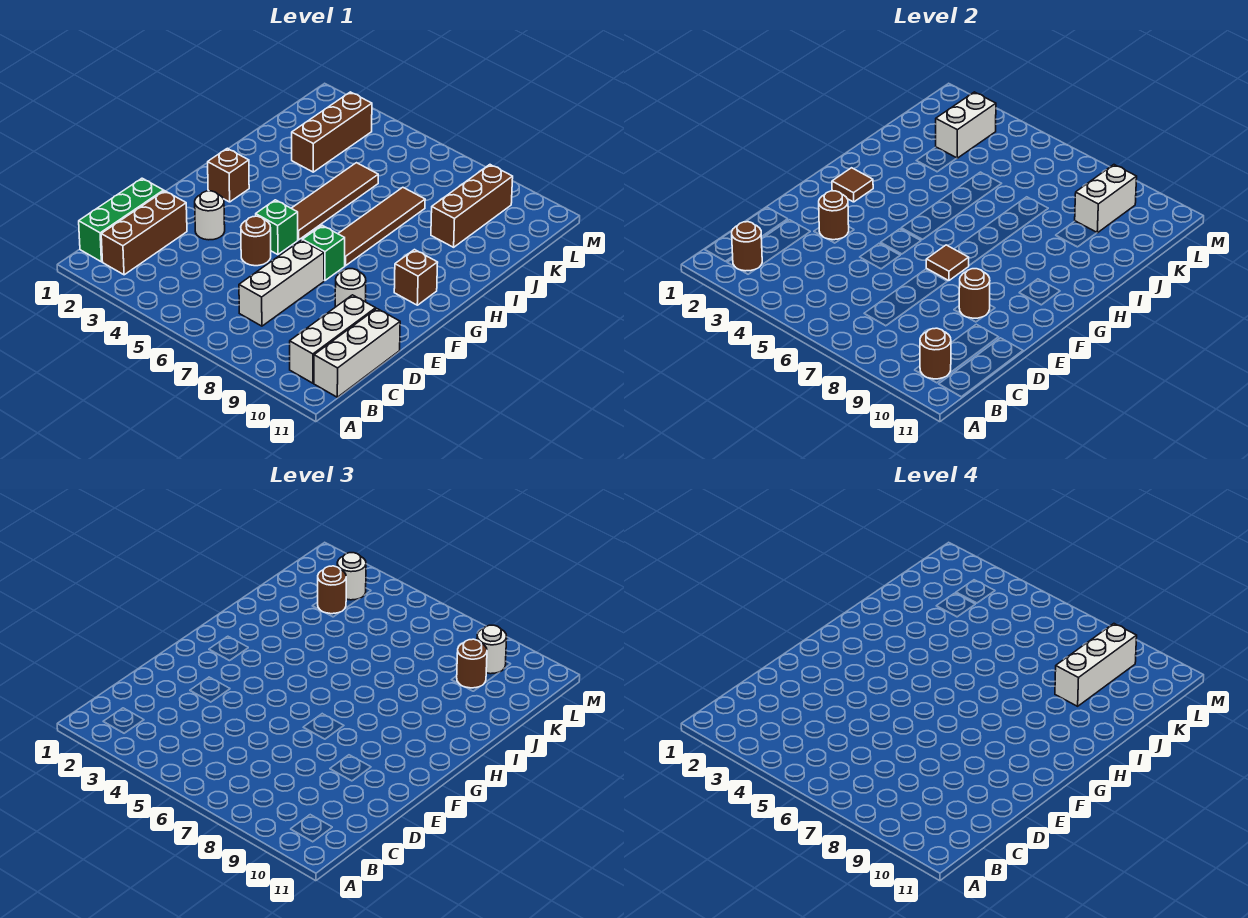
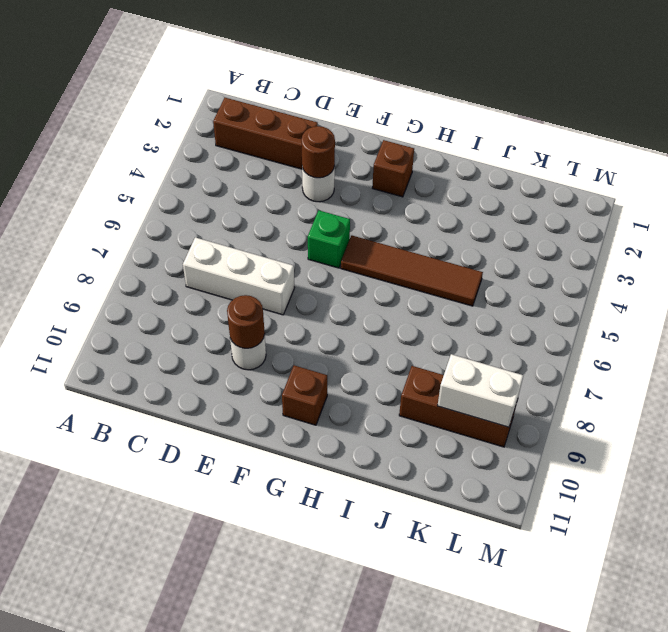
none -> green 1x3 brick [79,178,164,262]
none -> white 1x3 brick [290,295,376,383]
none -> white 1x3 brick [314,309,400,397]

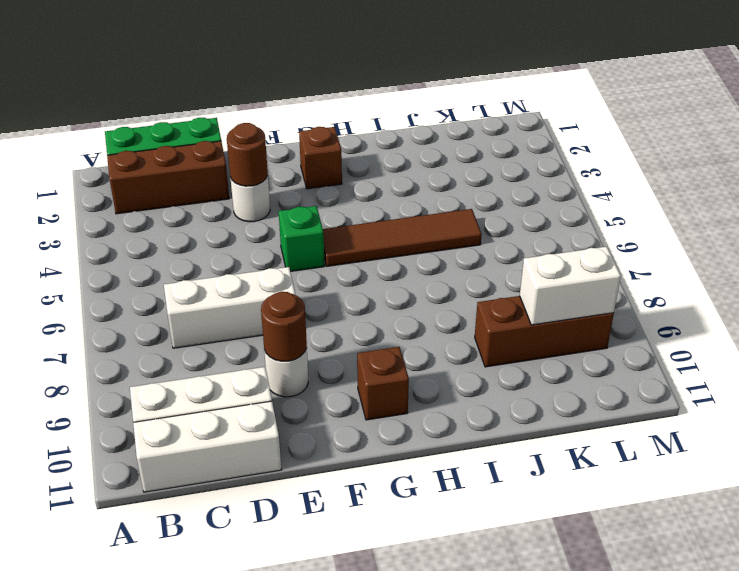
none -> brown 1x1 round brick [241,216,271,266]
none -> green 1x1 brick [302,225,345,281]
none -> brown 1x4 tile [338,187,425,266]

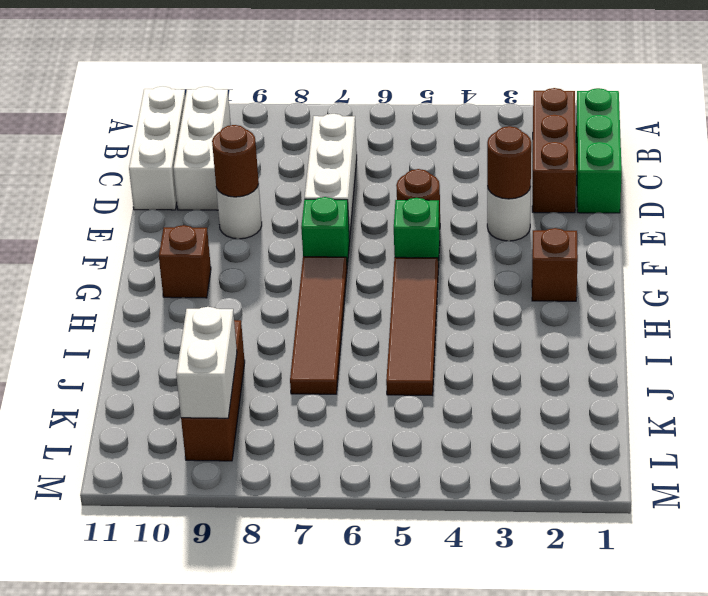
none -> brown 1x3 brick [292,92,372,172]
none -> brown 1x1 round brick [732,222,762,271]
none -> brown 1x1 round brick [920,328,951,379]

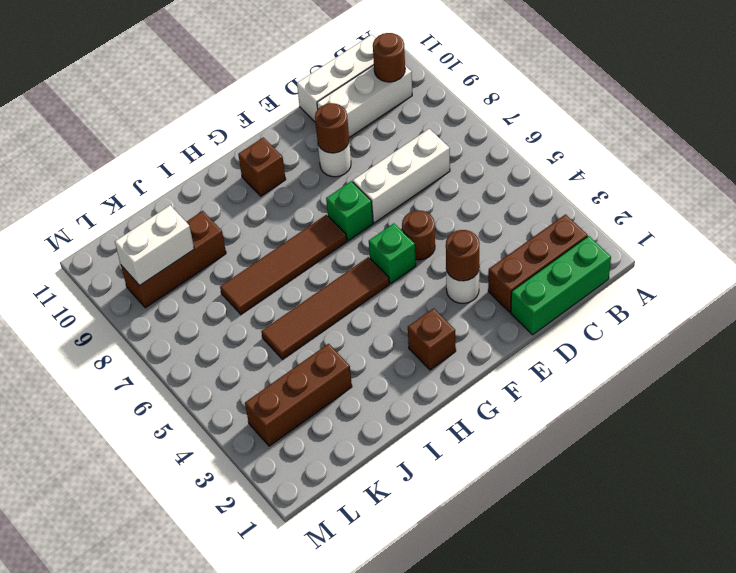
none -> brown 1x1 round brick [732,222,762,271]
none -> brown 1x1 tile [926,245,969,281]
none -> brown 1x1 tile [832,168,873,202]

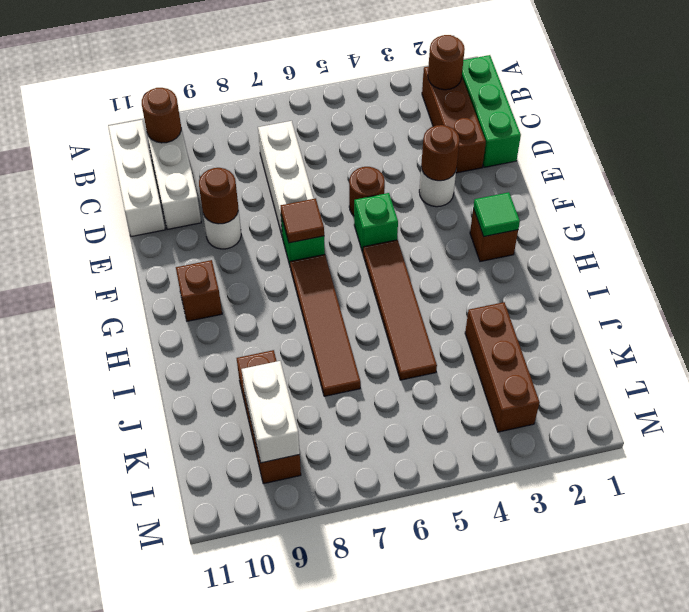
green 1x1 tile [473,192,520,236] -> brown 1x1 tile [832,168,873,202]
none -> white 1x2 brick [936,92,996,158]
none -> brown 1x1 round brick [318,566,346,614]
none -> brown 1x1 round brick [457,639,487,688]

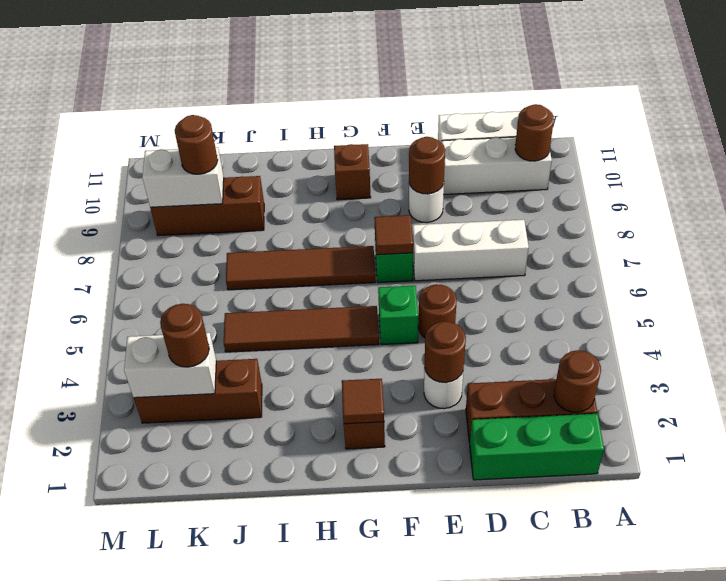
none -> white 1x1 round brick [337,553,366,600]
none -> white 1x1 round brick [477,625,507,674]
none -> white 1x3 brick [1055,624,1137,706]

